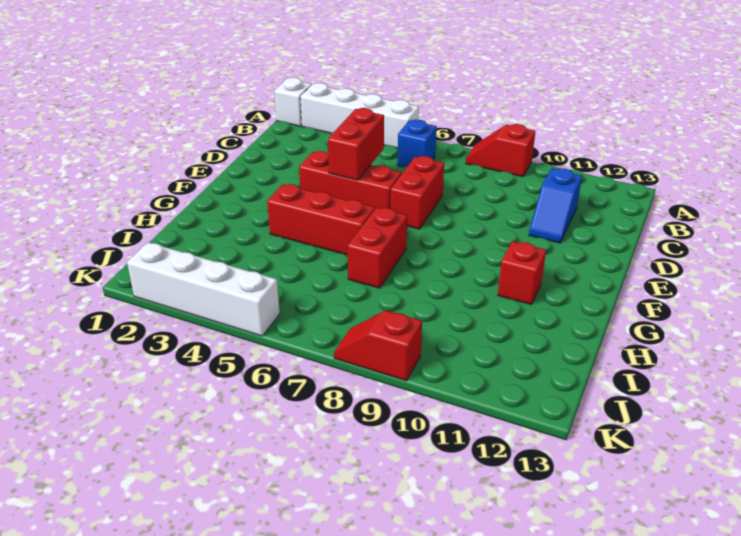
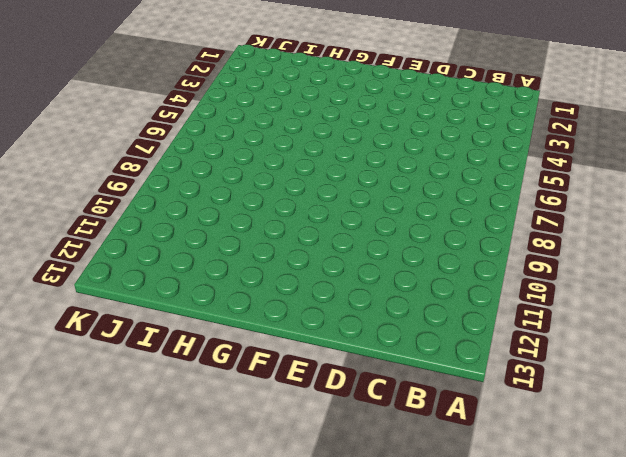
none -> white 1x1 brick [274,78,312,126]
none -> white 1x4 brick [300,83,419,148]
none -> red 1x2 slope [466,124,535,177]

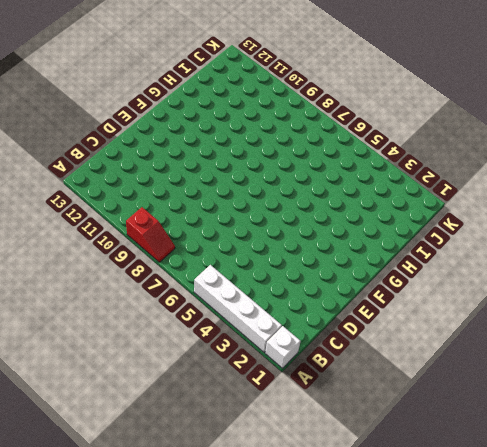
none -> blue 1x1 brick [397,120,437,167]
none -> blue 1x2 slope [529,168,582,243]
none -> red 1x2 brick [390,156,444,229]

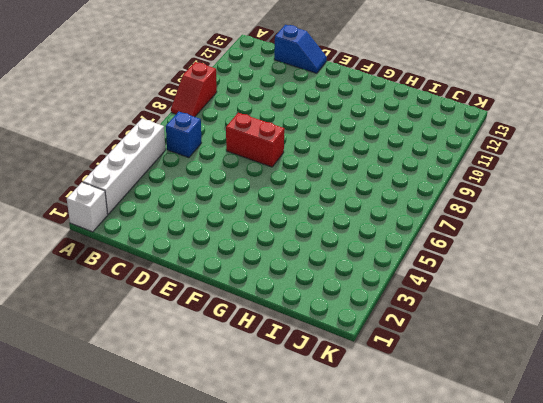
blue 1x2 slope [274,25,327,73] -> blue 1x2 slope moved to [529,168,582,243]
none -> red 1x3 brick [299,151,401,208]
none -> red 1x3 brick [267,184,375,255]
none -> red 1x2 brick [348,207,407,288]

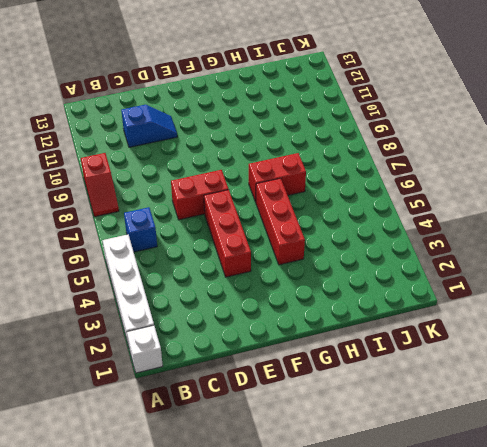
none -> red 1x1 brick [498,241,546,305]
none -> white 1x4 brick [127,242,280,336]
none -> red 1x2 slope [334,310,422,381]

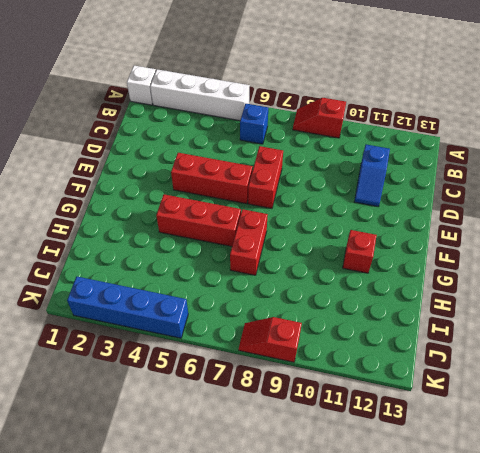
blue 1x4 brick [67,277,188,338] -> white 1x4 brick [127,242,280,336]
none -> red 1x2 brick [328,108,384,180]

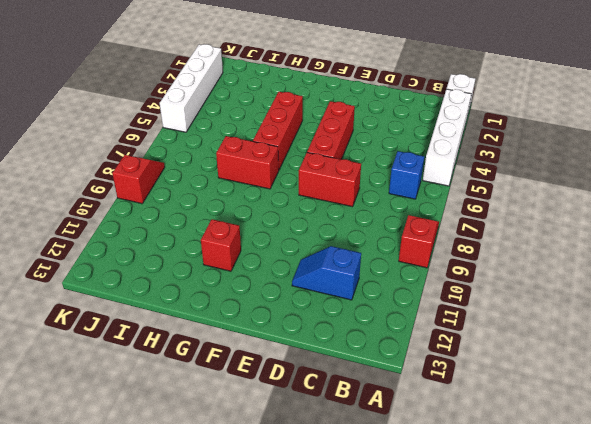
none -> red 1x2 brick [328,108,384,180]

